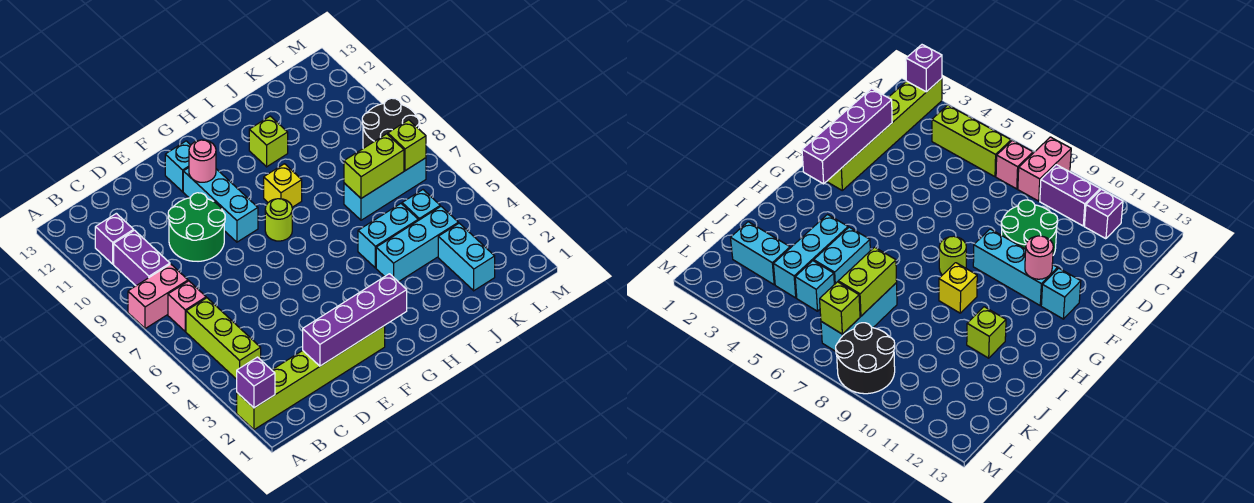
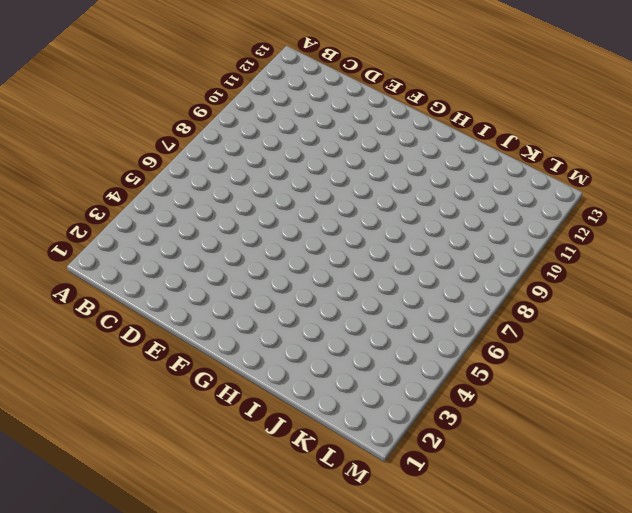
none -> lime 1x6 brick [237,326,385,430]
none -> pink 1x2 brick [128,264,188,329]
none -> lime 1x3 brick [186,298,261,379]

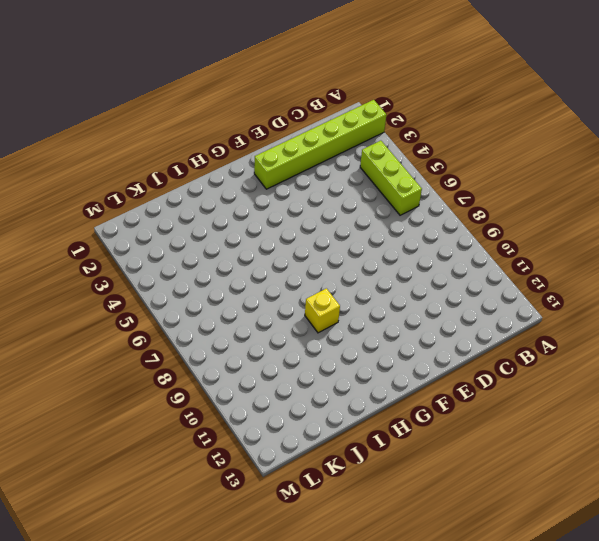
none -> pink 1x2 brick [128,264,188,329]
none -> pink 1x1 brick [168,281,206,331]
none -> purple 1x2 brick [114,230,170,286]

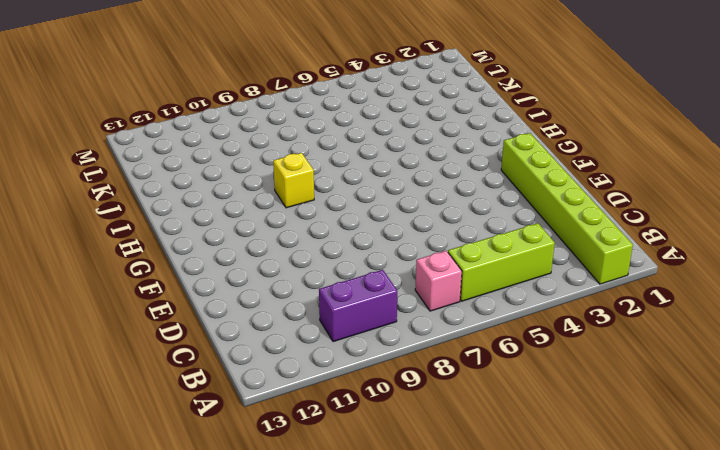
none -> pink 1x2 brick [128,264,188,329]
none -> purple 1x1 brick [95,213,134,264]
none -> green 2x2 round brick [168,193,225,261]

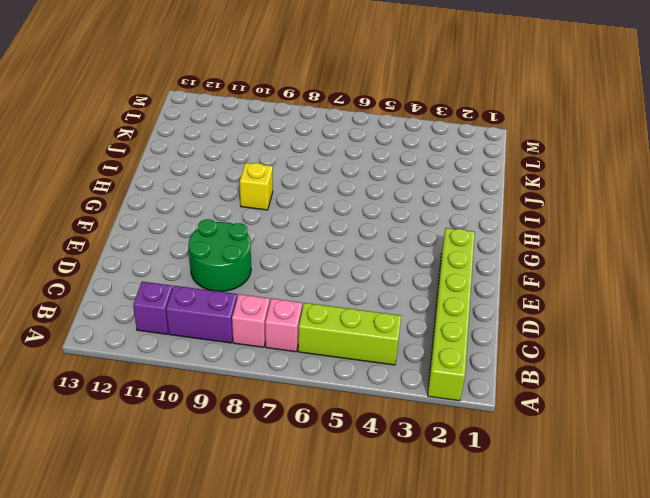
pink 1x1 brick [232,294,270,347] -> pink 1x2 brick [128,264,188,329]
none -> cyan 1x3 brick [183,168,258,242]
none -> cyan 1x1 brick [165,141,191,192]
none -> lime 1x1 round brick [265,199,292,241]

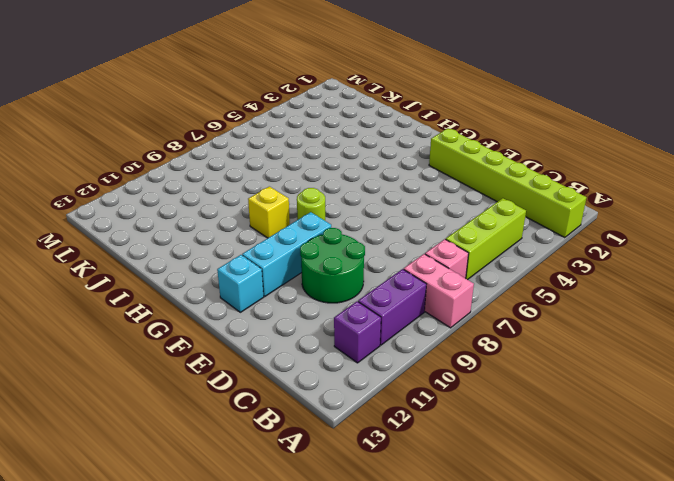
none -> cyan 1x3 brick [376,206,458,282]
none -> cyan 1x2 brick [358,204,418,268]
none -> lime 1x1 brick [249,116,288,167]

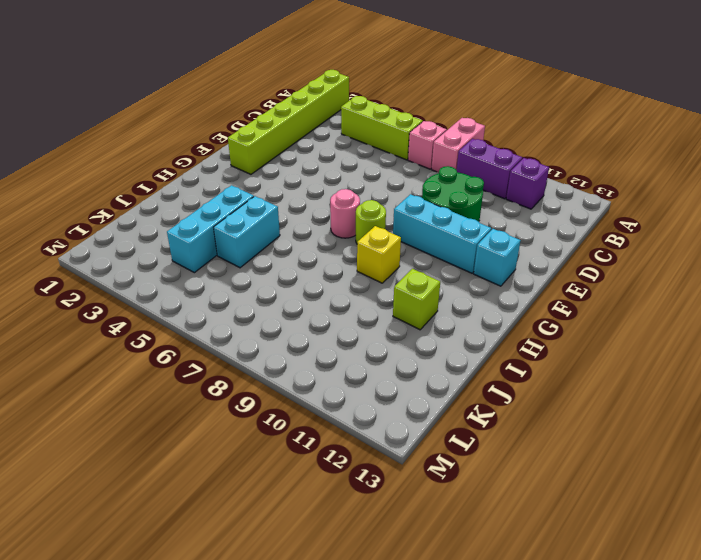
pink 1x1 round brick [330,189,360,238] -> pink 1x1 round brick moved to [189,140,216,182]
none -> cyan 1x3 brick [344,158,426,220]
none -> cyan 1x2 brick [438,223,495,291]
none -> cyan 1x1 brick [402,190,440,220]

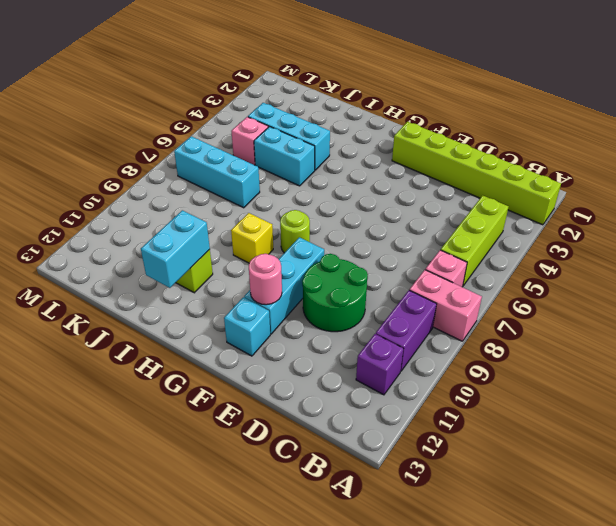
cyan 1x2 brick [141,210,210,288] -> cyan 1x2 brick moved to [438,223,495,291]
pink 1x1 brick [231,117,268,165] -> cyan 1x1 brick [402,190,440,220]
none -> black 2x2 round brick [362,98,419,148]
none -> purple 1x1 brick [237,357,275,408]
none -> purple 1x4 brick [303,274,407,366]

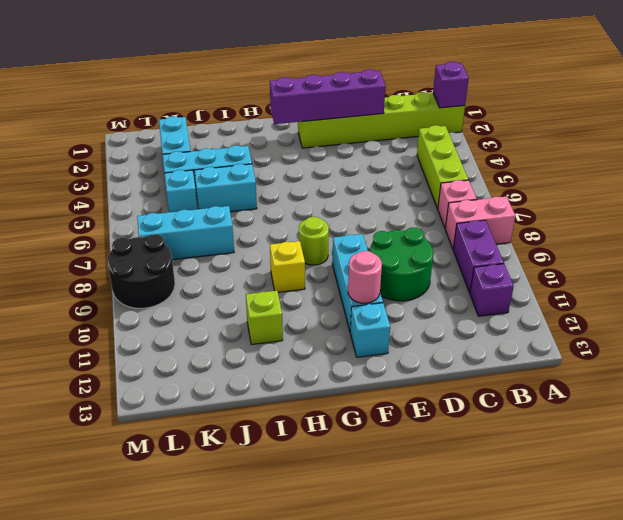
none -> lime 1x2 brick [344,134,404,198]
none -> lime 1x1 brick [388,120,426,171]

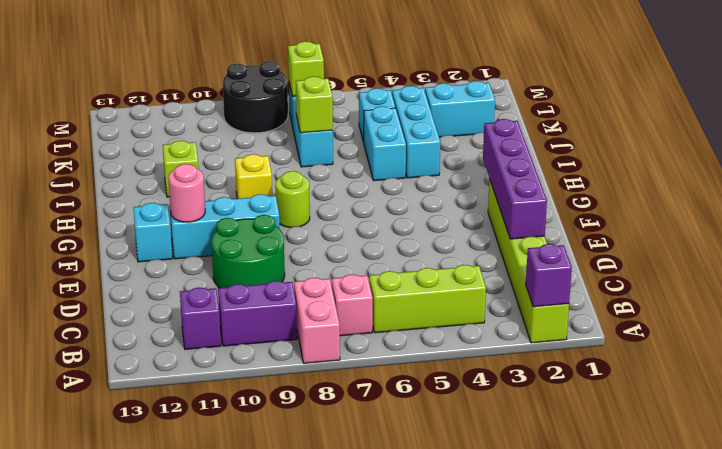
lime 1x1 brick [296,77,333,133] -> lime 1x2 brick [344,134,404,198]

